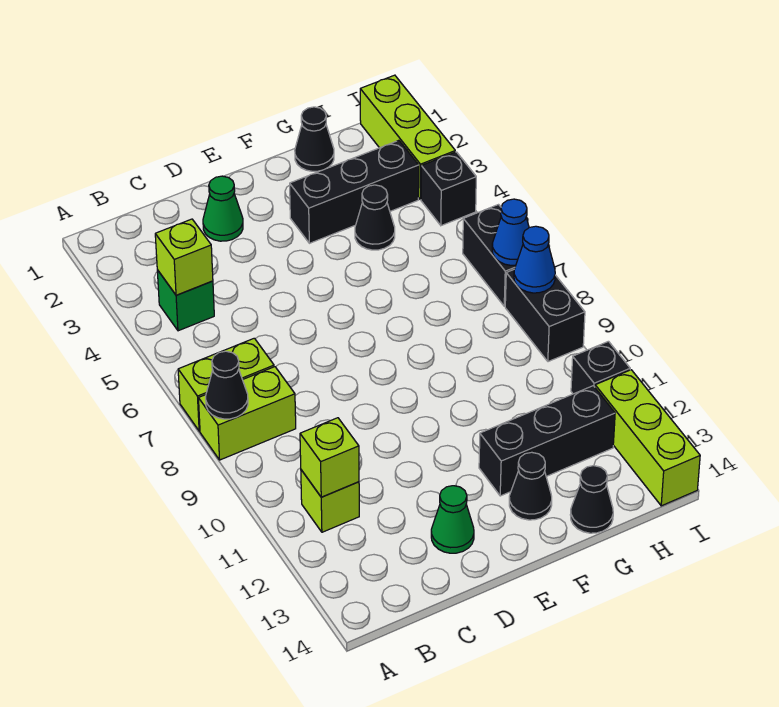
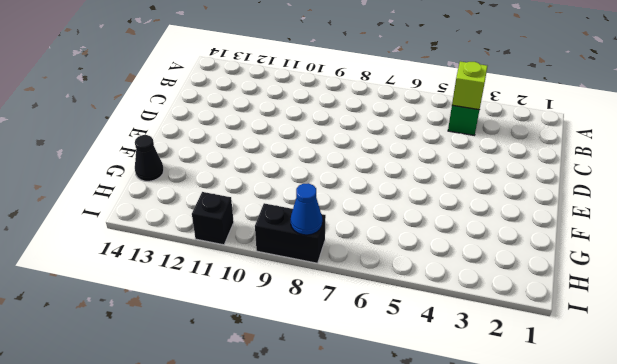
none -> lime 1x2 brick [178,338,274,431]
none -> lime 1x2 brick [199,367,296,460]
none -> lime 1x1 brick [301,470,359,532]

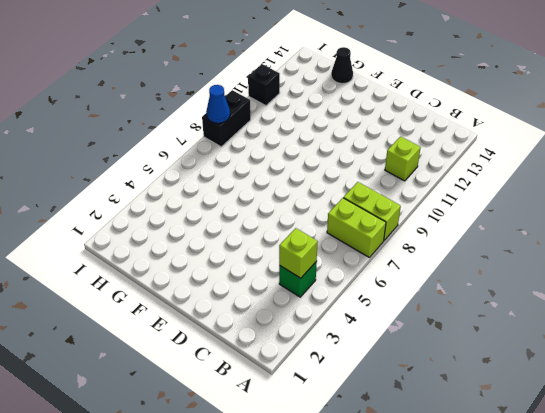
none -> green 1x1 cone [203,176,243,241]
none -> green 1x1 cone [431,486,474,553]
none -> black 1x3 brick [290,140,419,243]

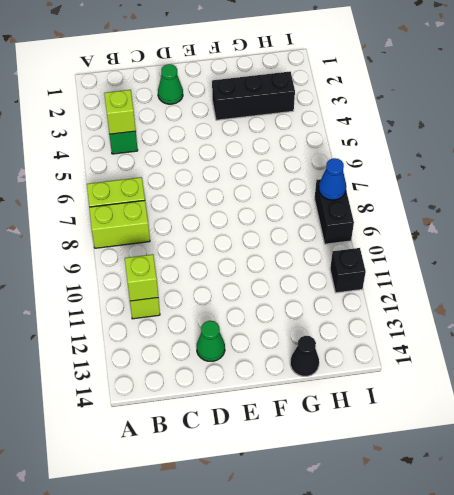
none -> black 1x3 brick [479,386,615,496]
none -> black 1x1 cone [509,452,552,520]
none -> black 1x1 cone [295,107,334,171]

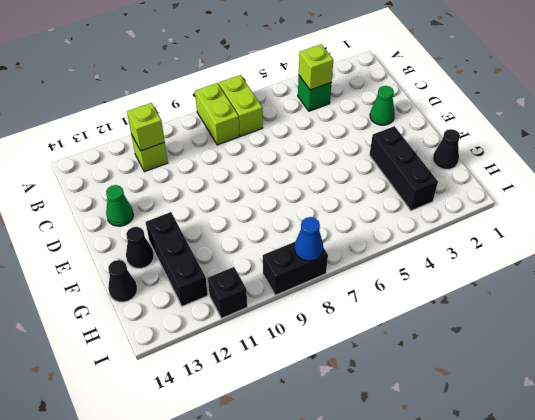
none -> black 1x1 cone [355,185,395,250]
none -> lime 1x3 brick [360,75,455,199]
none -> black 1x1 brick [421,152,476,226]

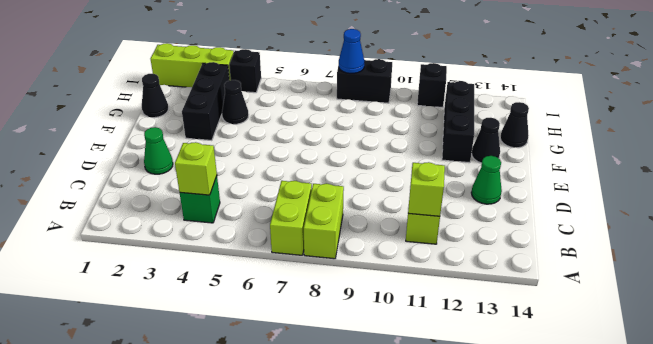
none -> black 1x2 brick [463,205,516,306]
none -> lime 1x3 brick [595,370,700,506]
none -> black 1x1 cone [206,351,248,419]

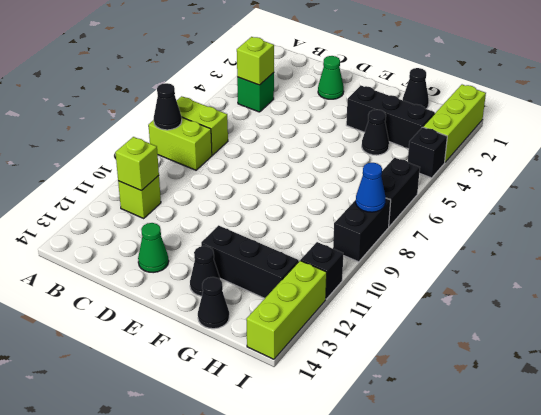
none -> blue 1x1 cone [492,199,529,265]

